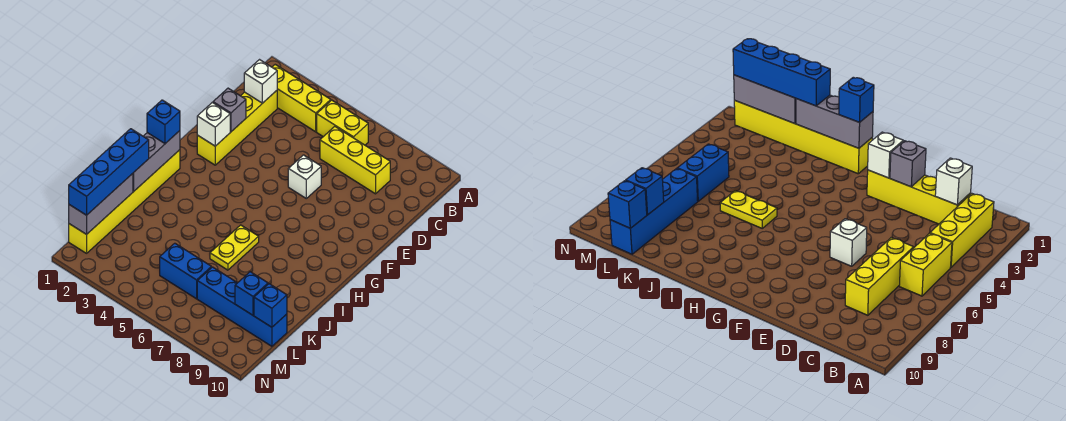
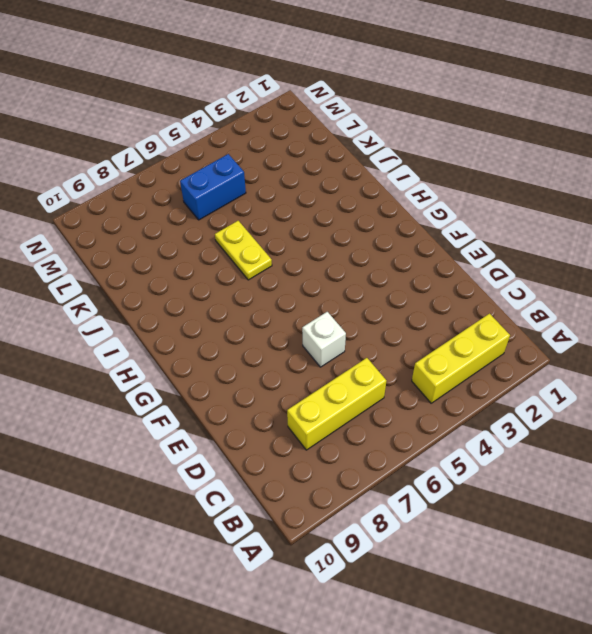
none -> yellow 1x2 brick [317,100,368,145]
none -> yellow 1x4 brick [197,91,277,165]
none -> yellow 1x6 brick [69,150,180,253]

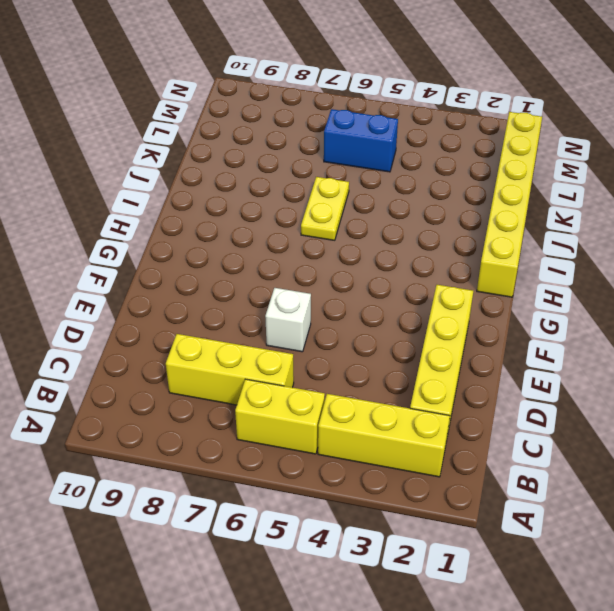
none -> blue 1x4 brick [197,267,287,346]
none -> white 1x1 brick [244,60,277,103]
none -> grey 1x1 brick [213,88,246,132]

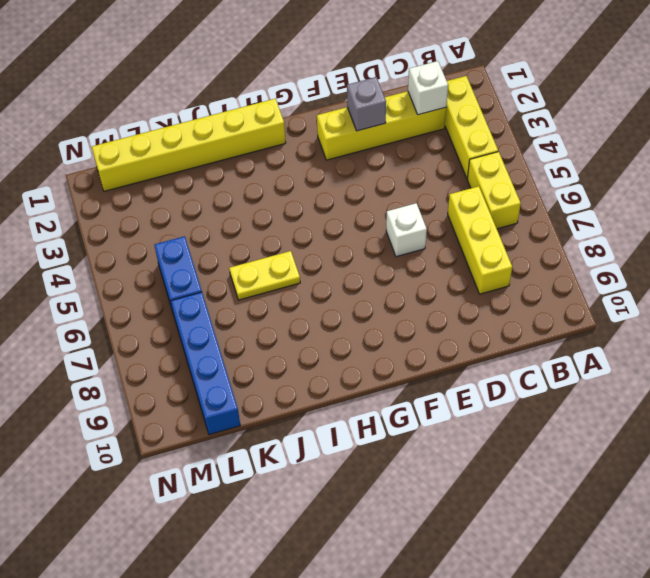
none -> white 1x1 brick [197,102,230,146]
none -> grey 1x3 brick [133,131,180,191]
none -> grey 1x3 brick [69,174,133,234]

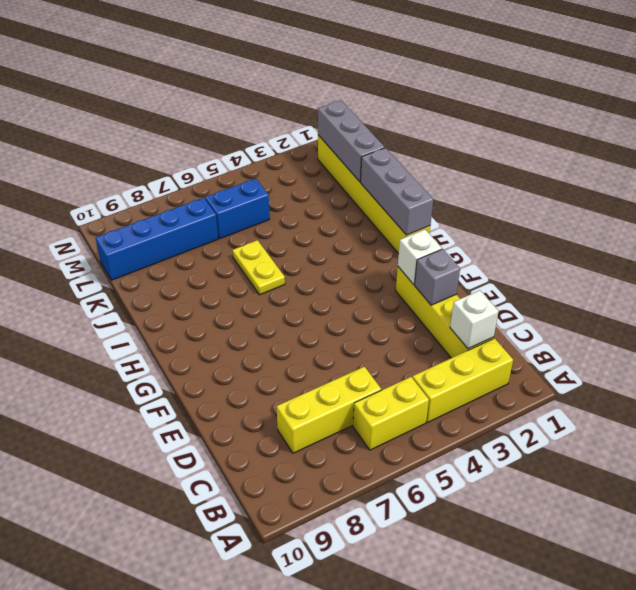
none -> white 1x1 brick [288,155,321,198]
none -> blue 1x1 brick [235,272,268,315]
none -> blue 1x1 brick [254,284,287,327]

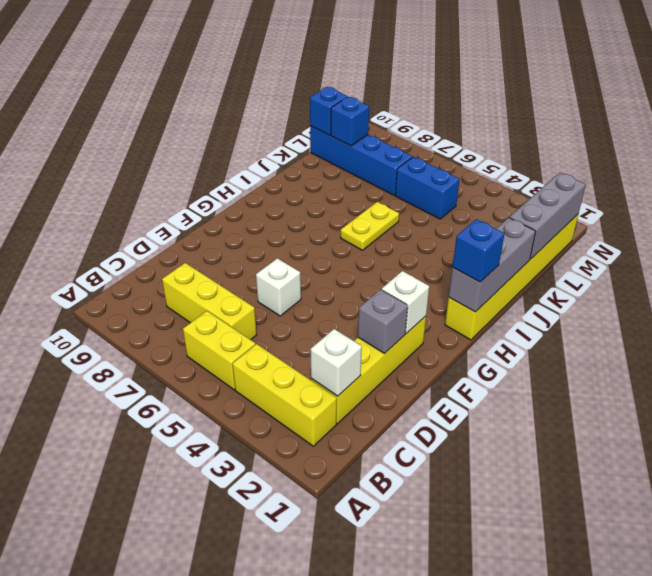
none -> blue 1x4 brick [69,129,149,215]

